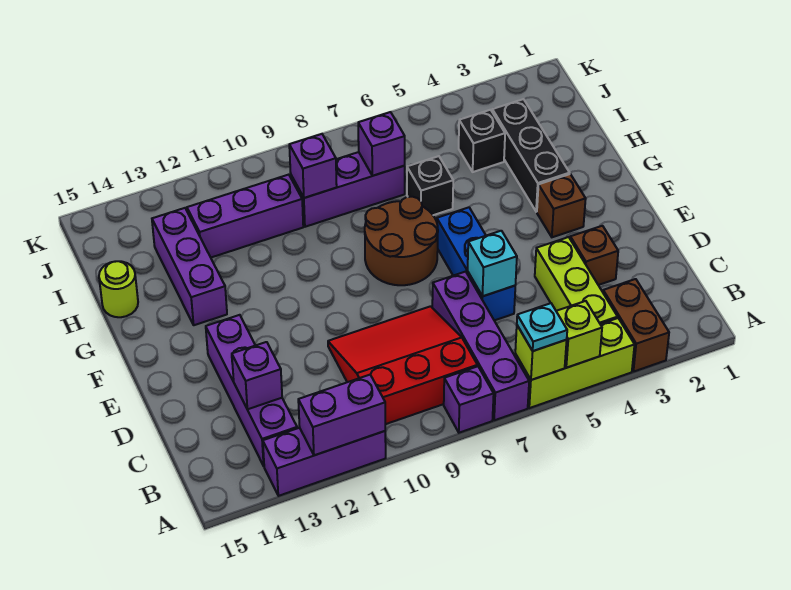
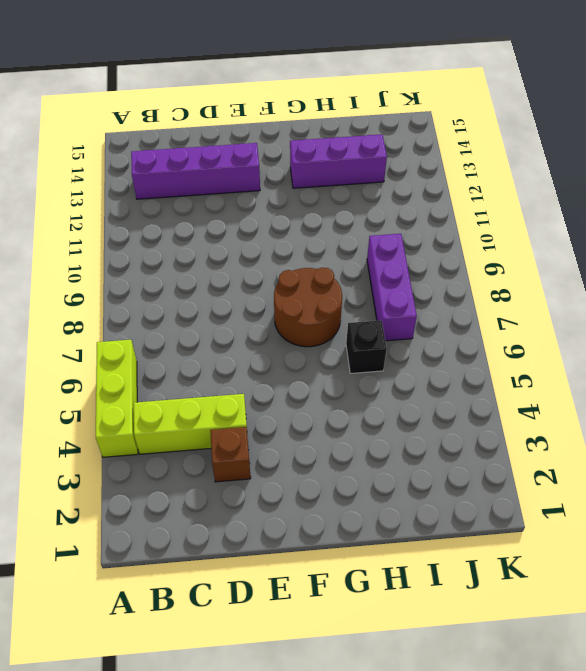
none -> brown 1x2 brick [603,279,669,372]
none -> purple 1x4 brick [432,272,529,420]
none -> purple 1x1 brick [444,366,494,433]

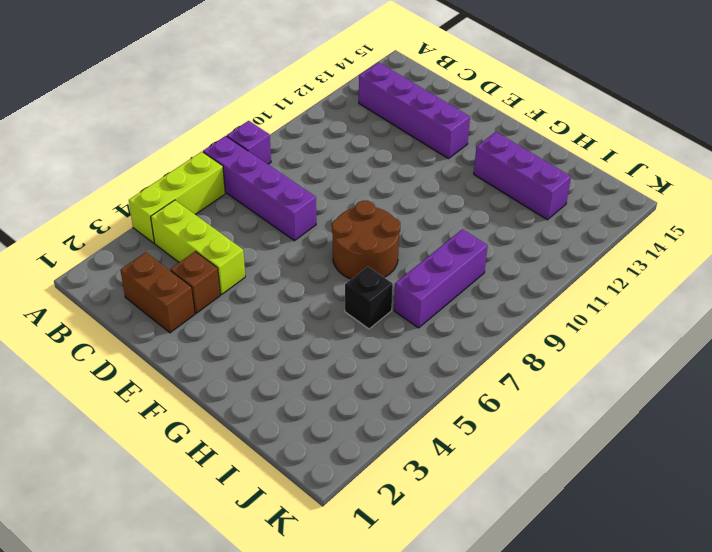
brown 1x2 brick [120,252,195,333] -> brown 1x2 brick moved to [603,279,669,372]
none -> purple 1x3 brick [263,428,386,496]
none -> red 3x3 slope [328,306,477,424]
none -> blue 1x3 brick [437,207,515,320]

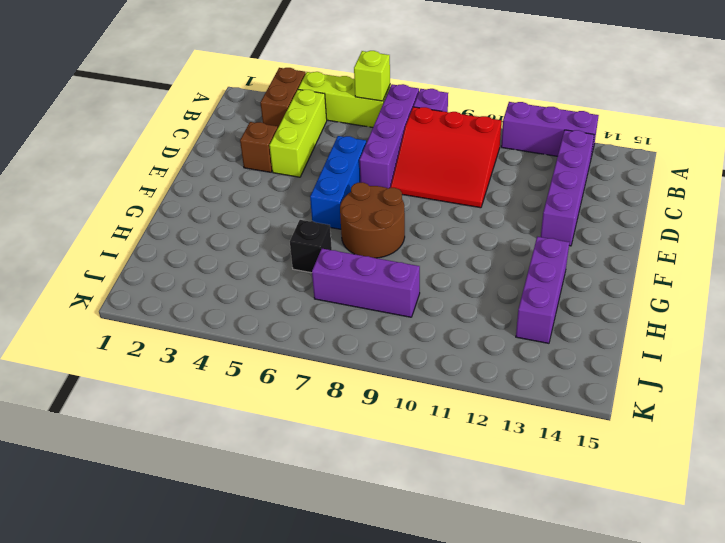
none -> brown 1x1 brick [537,174,586,237]
none -> black 1x3 brick [492,99,570,212]
none -> lime 1x1 round brick [99,261,138,317]

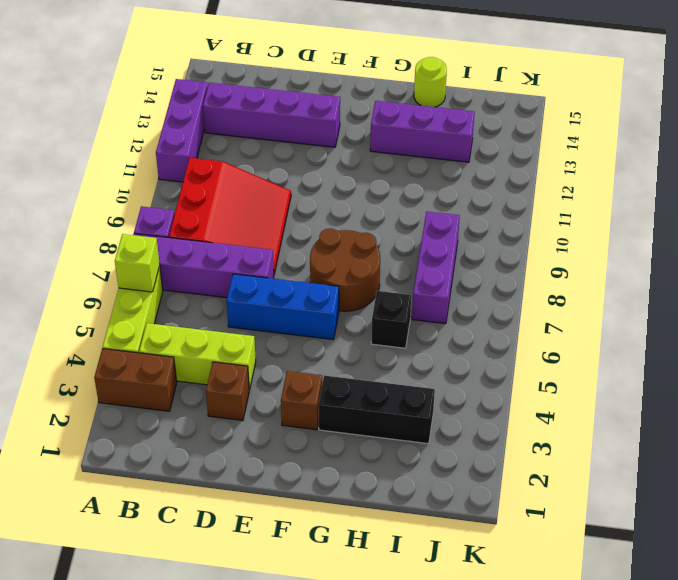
none -> black 1x1 brick [459,110,505,172]
none -> purple 1x3 brick [187,175,303,257]
none -> lime 1x1 brick [556,301,602,368]

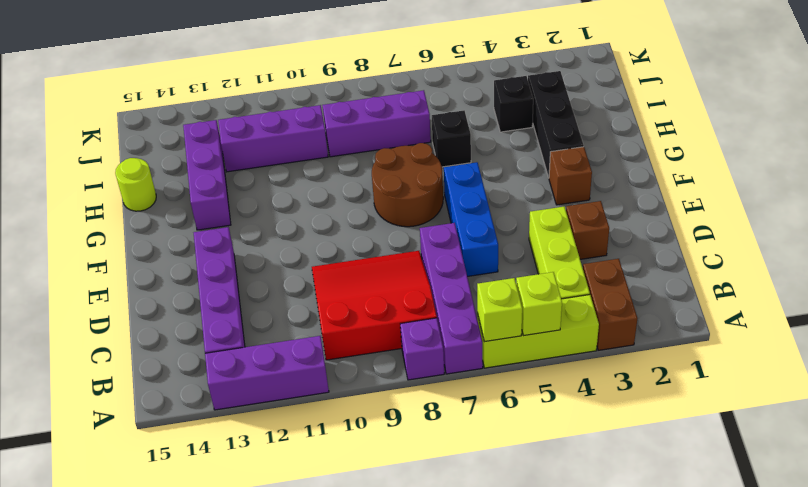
none -> purple 1x2 brick [298,375,385,455]
none -> purple 1x1 brick [232,342,282,409]
none -> cyan 1x1 brick [468,231,517,296]

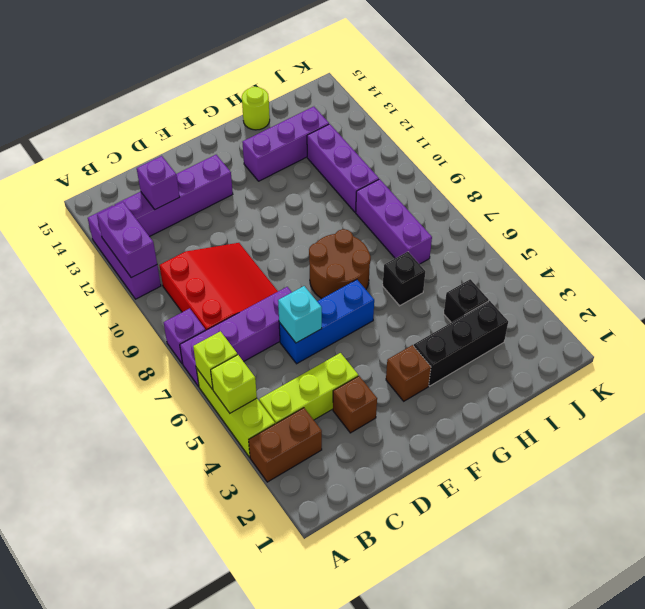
none -> purple 1x1 brick [358,112,405,176]
none -> purple 1x1 brick [289,134,337,198]
none -> cyan 1x1 plate [517,303,567,351]

